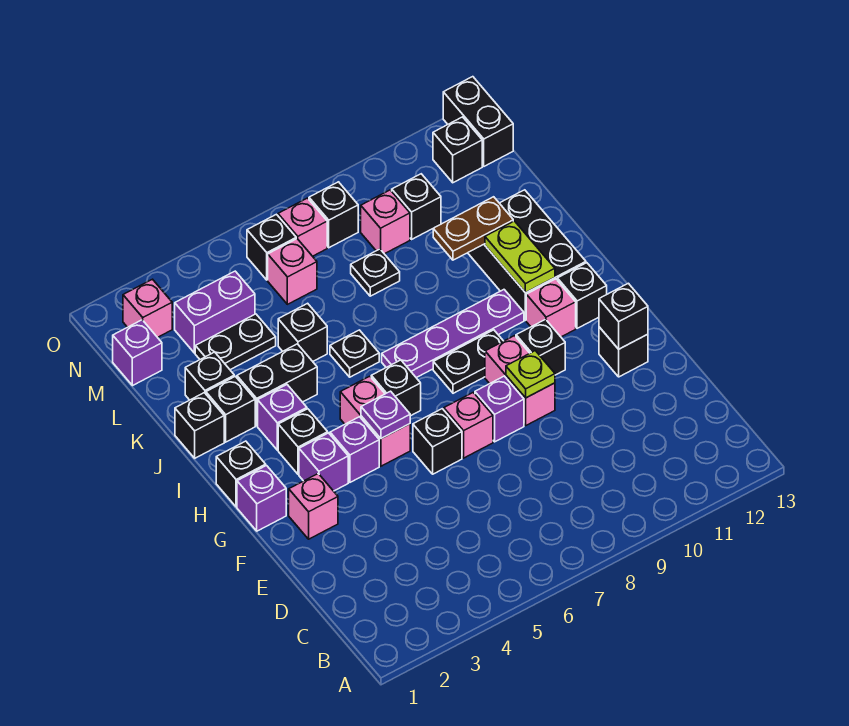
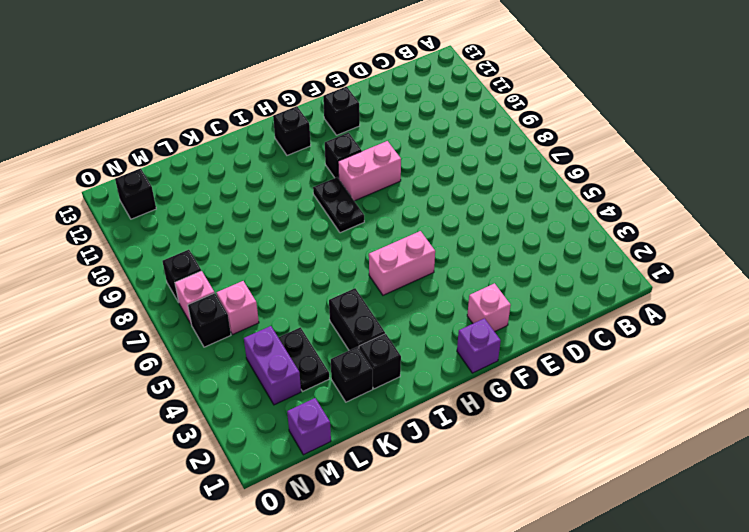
none -> black 1x1 brick [413,409,462,474]
none -> pink 1x1 brick [444,392,493,458]
none -> purple 1x1 brick [475,376,524,442]
none -> purple 1x1 brick [299,433,348,491]

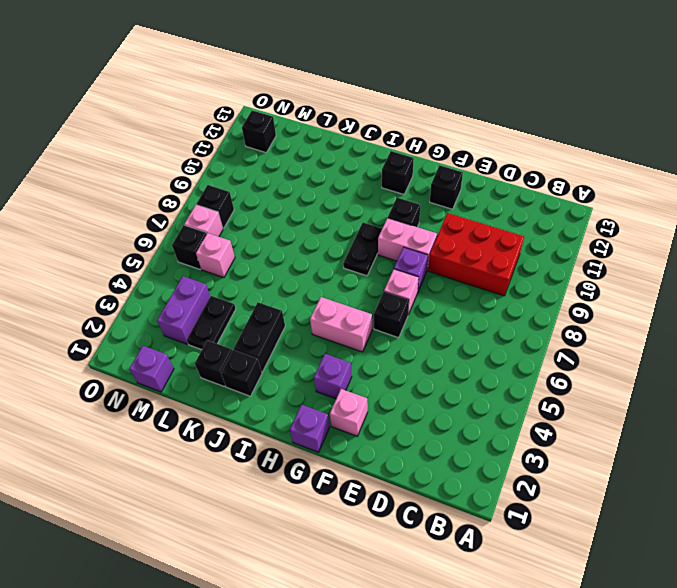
red 2x3 brick [428,213,524,296] -> none
none -> purple 1x1 brick [330,417,379,482]
none -> black 1x1 brick [216,441,266,507]
none -> black 1x1 brick [278,409,328,475]
none -> black 1x1 brick [371,360,421,416]

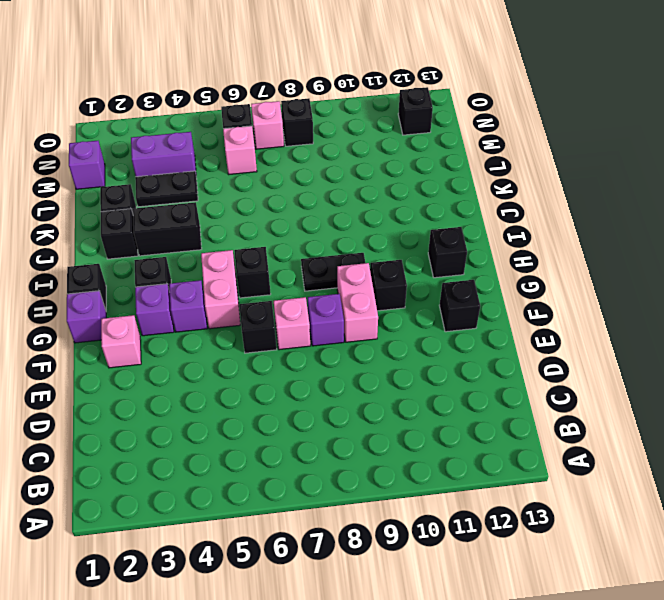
none -> pink 1x1 brick [526,279,576,337]
none -> purple 1x1 brick [258,385,307,450]
none -> purple 1x4 plate [382,290,524,378]
none -> black 2x3 brick [468,190,586,320]

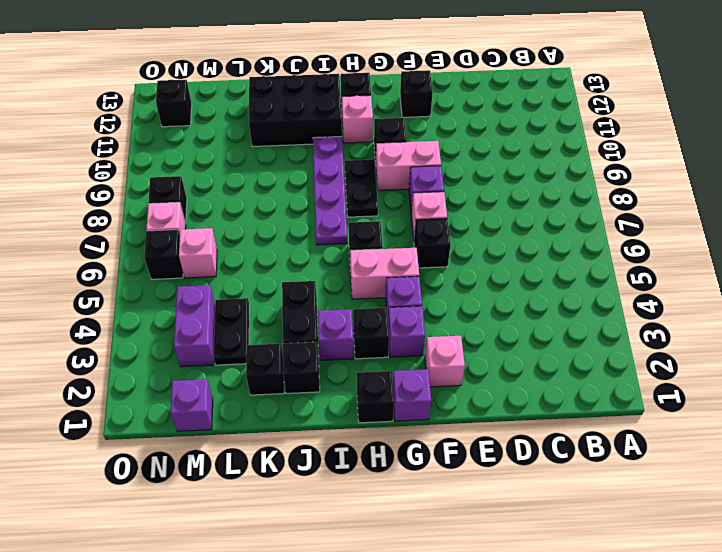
none -> black 1x1 brick [175,393,224,458]
none -> black 1x1 plate [330,330,379,377]
none -> black 1x1 brick [278,303,327,361]
none -> black 1x1 plate [351,249,400,296]

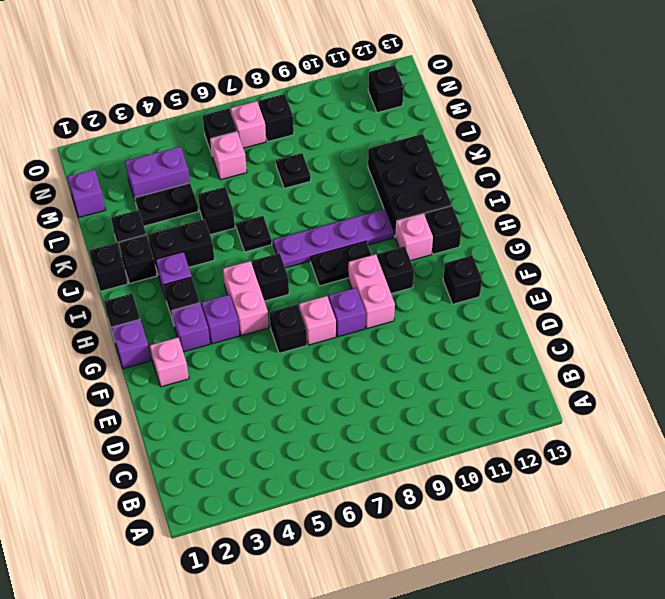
none -> pink 1x1 brick [361,190,410,254]
none -> black 1x1 brick [392,174,441,239]
none -> pink 1x1 brick [123,279,172,337]
none -> black 1x2 brick [443,77,513,166]

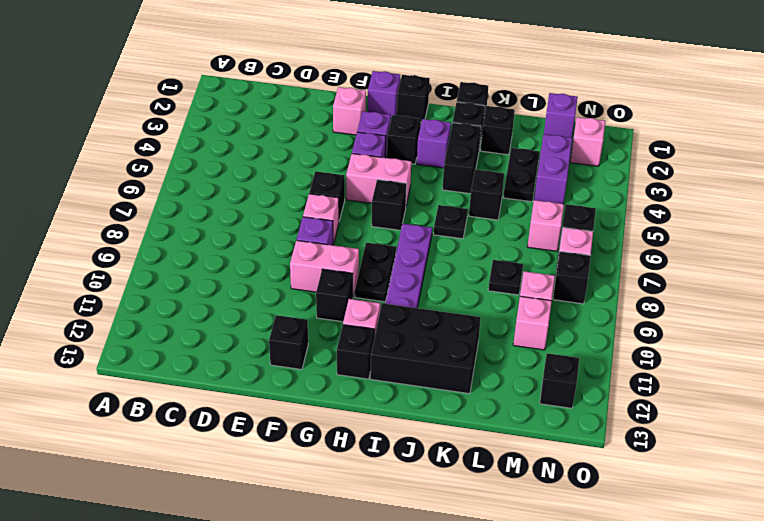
pink 1x1 brick [513,296,552,350] -> black 1x1 brick [392,174,441,239]
none -> black 1x2 brick [443,77,513,166]
none -> lime 1x1 plate [506,351,555,398]
none -> black 1x1 brick [599,283,648,349]
none -> purple 1x1 plate [361,391,410,438]

